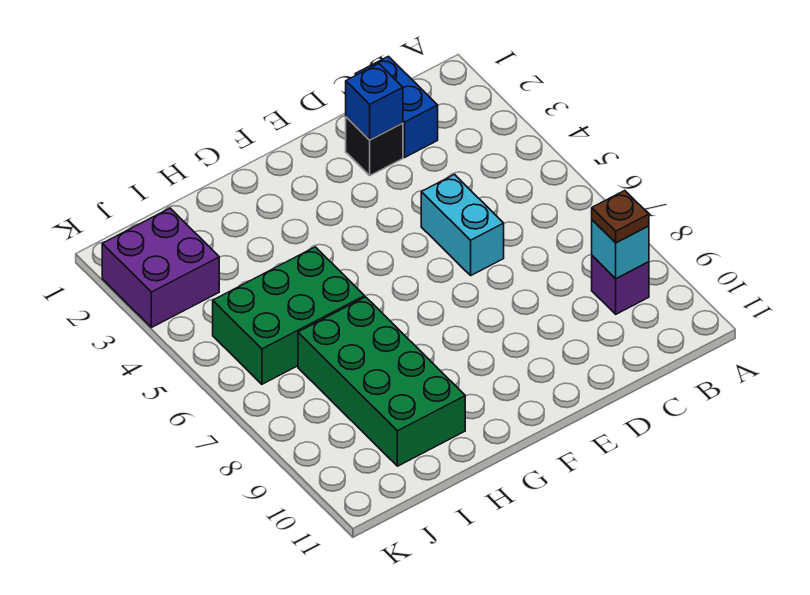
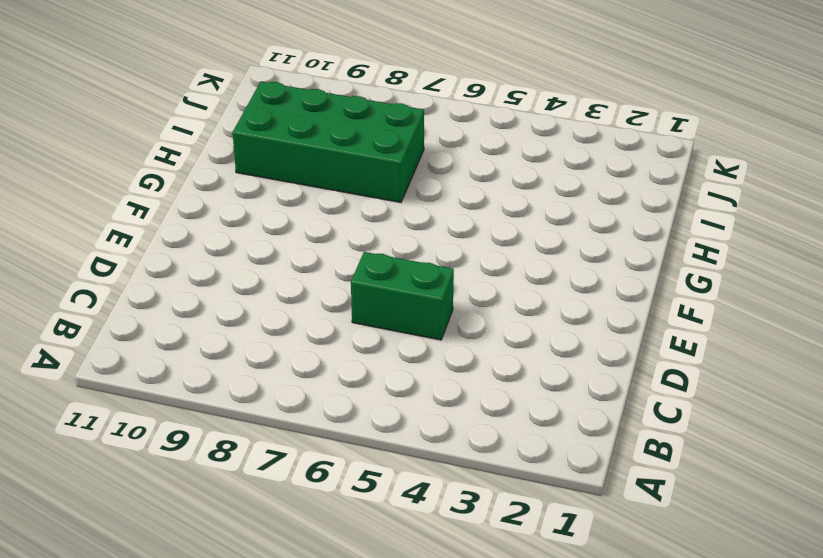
green 1x2 brick [351,252,454,340] -> cyan 1x2 brick [421,175,504,275]
none -> purple 1x1 brick [592,256,649,314]
none -> blue 1x2 brick [355,56,438,157]

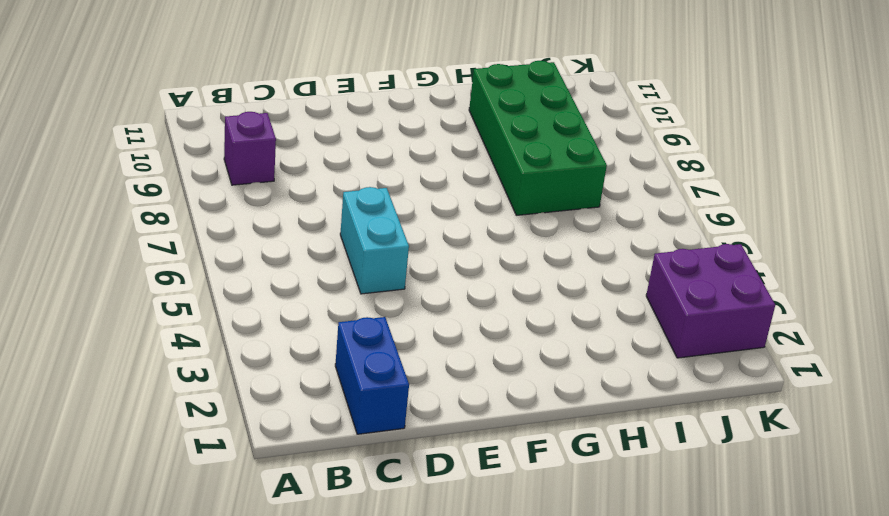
none -> black 1x1 brick [346,117,403,175]
none -> green 2x3 brick [213,247,365,384]

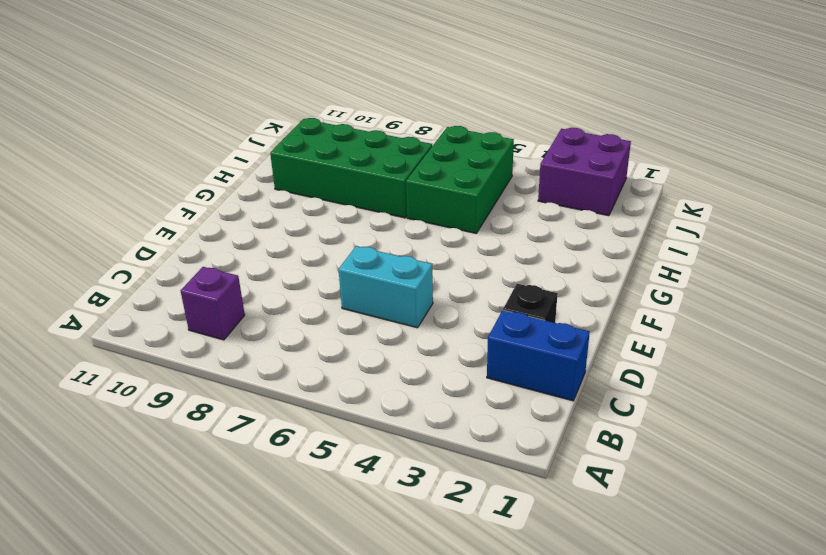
none -> cyan 1x1 brick [592,220,649,279]
none -> blue 1x1 brick [346,64,403,140]

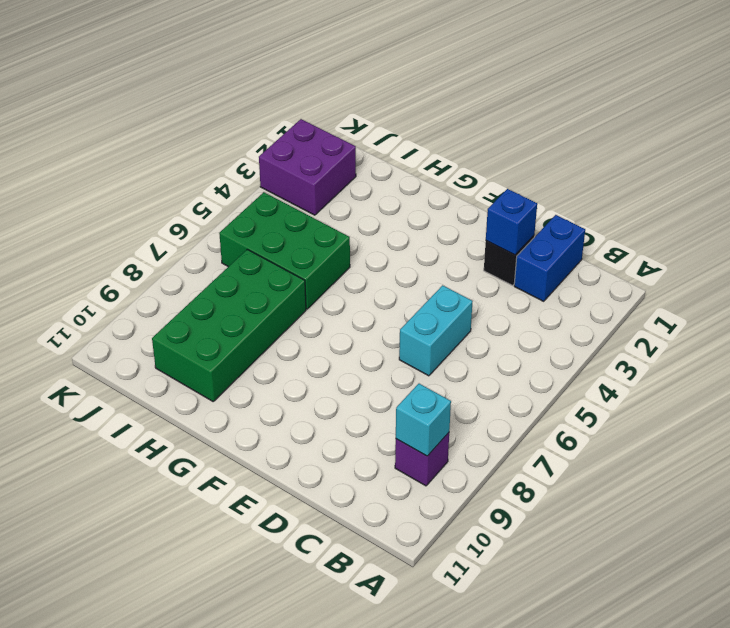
none -> brown 1x1 plate [592,190,649,243]

